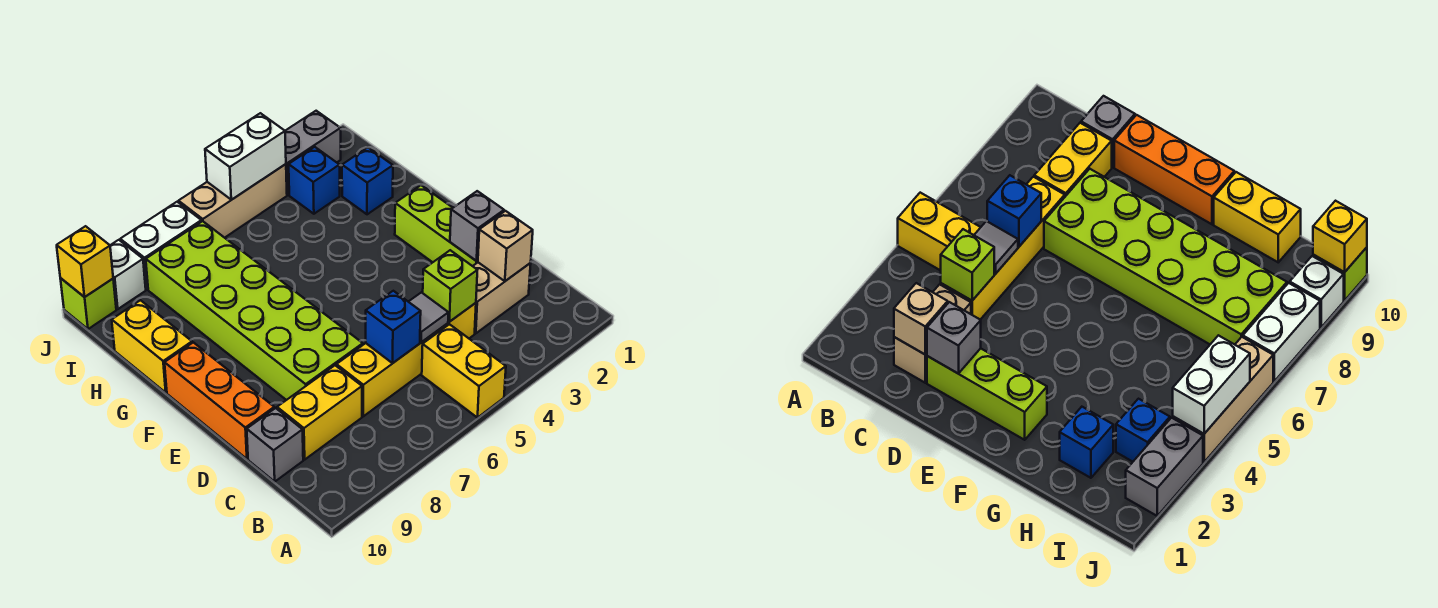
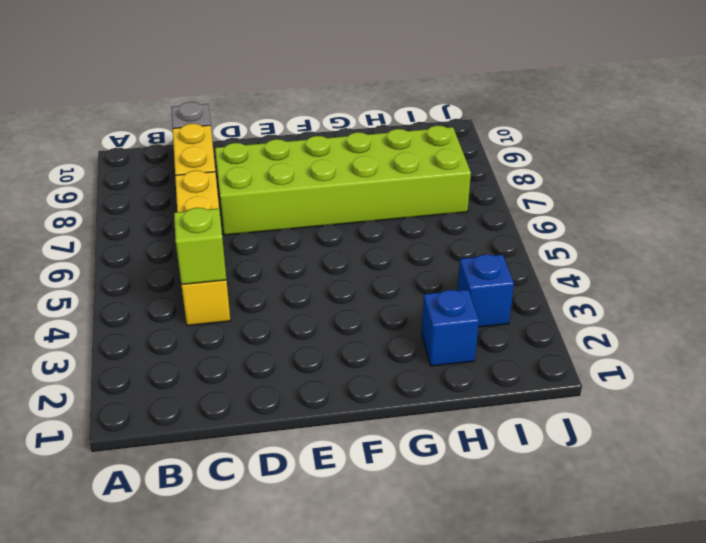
none -> yellow 1x2 brick [422,324,506,418]
none -> tan 1x2 brick [473,263,531,333]
none -> lime 1x3 brick [395,185,478,266]

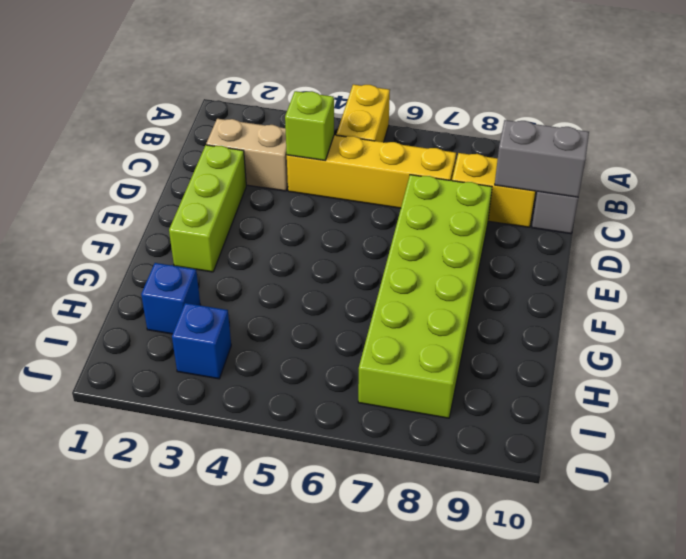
grey 1x2 brick [495,120,589,197] -> grey 1x2 brick moved to [285,111,341,195]
none -> orange 1x3 brick [165,342,274,459]
none -> yellow 1x2 brick [112,300,192,392]
none -> tan 1x3 brick [178,164,287,238]

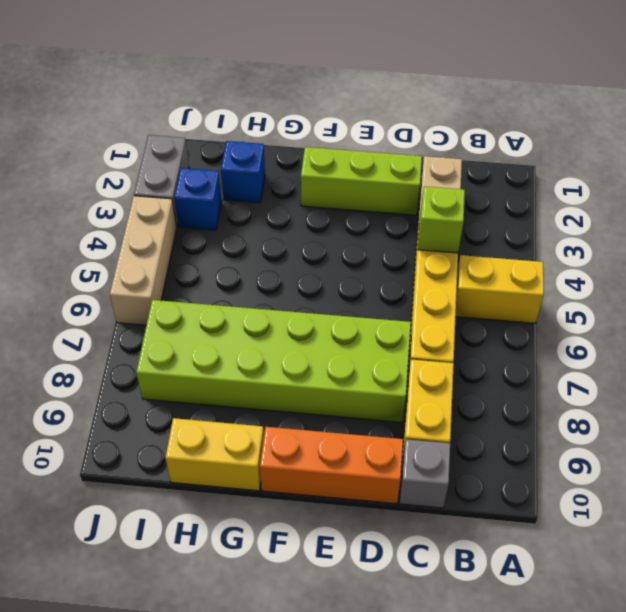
none -> white 1x2 brick [120,202,202,290]
none -> white 1x1 brick [110,240,146,309]
none -> lime 1x1 brick [60,278,116,329]

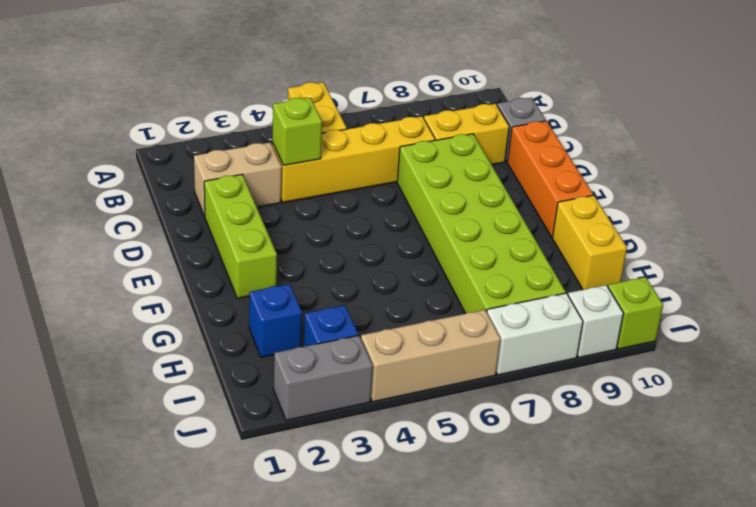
none -> tan 1x1 brick [478,211,533,281]
none -> grey 1x1 tile [409,292,448,342]
none -> blue 1x1 brick [366,291,421,363]

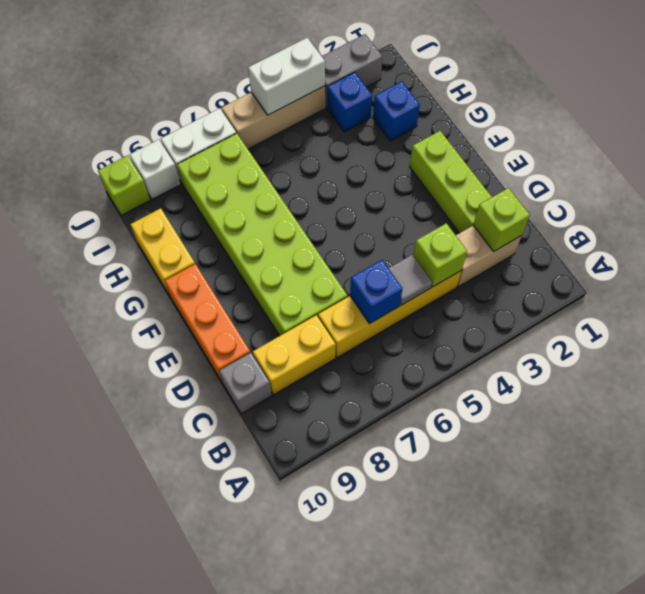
lime 1x1 brick [473,188,530,251] -> tan 1x1 brick [478,211,533,281]
none -> yellow 1x2 brick [422,324,506,418]
none -> grey 1x1 brick [450,191,504,261]
none -> yellow 1x1 brick [57,226,113,297]

